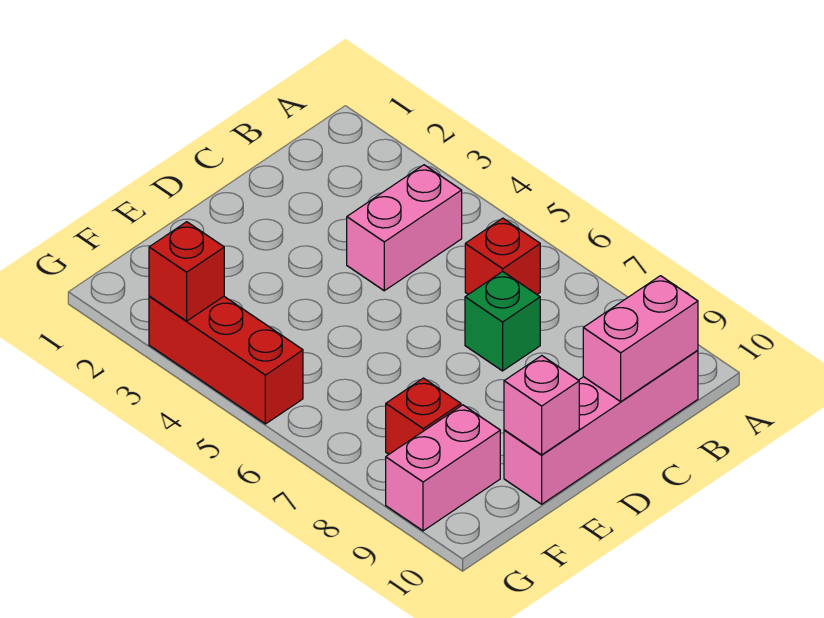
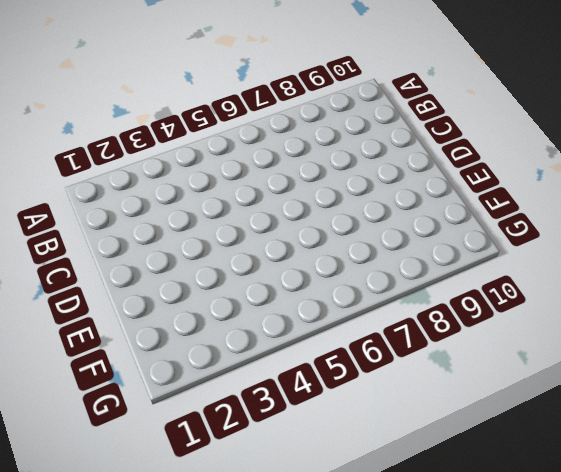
none -> pink 1x2 brick [347,165,462,291]
none -> red 1x1 brick [465,218,540,294]

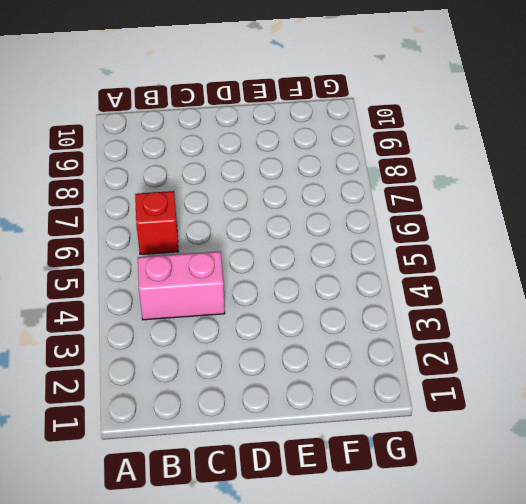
none -> pink 1x4 brick [504,350,698,504]
none -> green 1x1 brick [465,272,540,371]

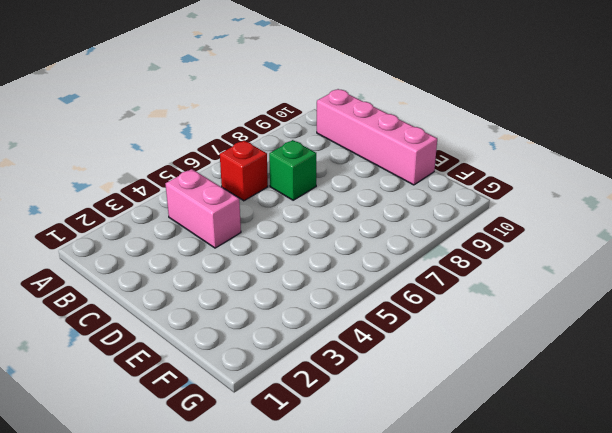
none -> red 1x1 brick [386,378,461,454]
none -> pink 1x2 brick [386,405,500,531]

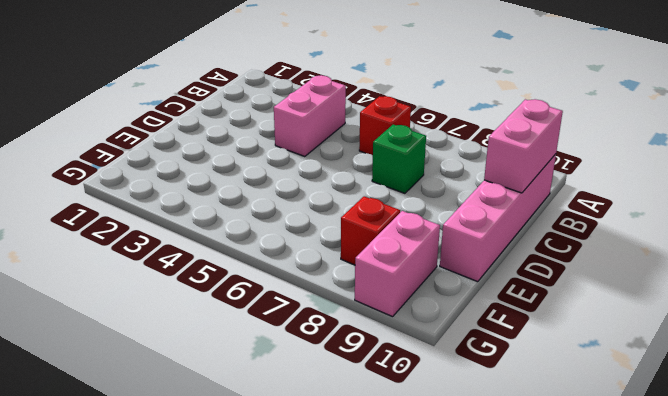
none -> red 1x3 brick [149,296,303,424]
none -> pink 1x1 brick [504,356,579,455]

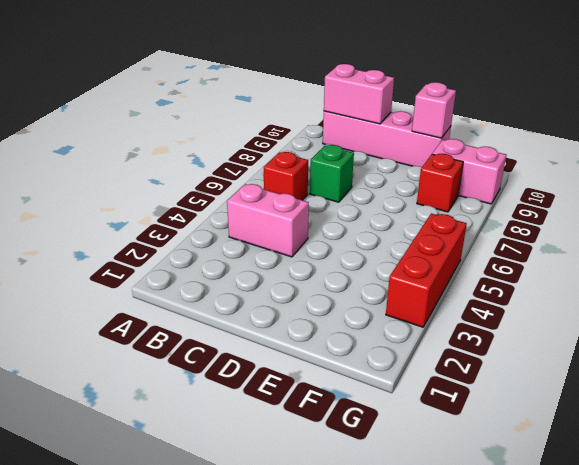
none -> red 1x1 brick [149,222,224,321]

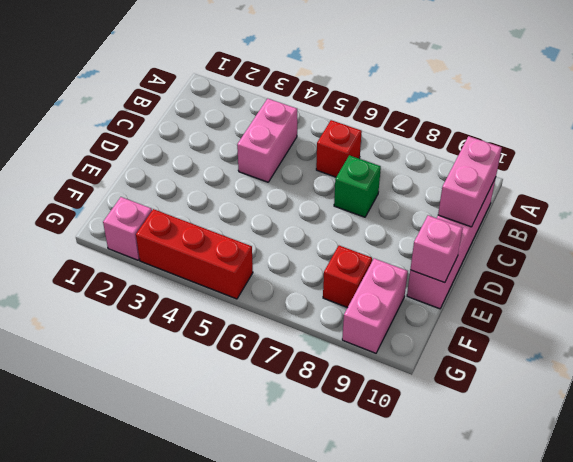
pink 1x1 brick [103,197,152,260] -> none
none -> red 1x1 brick [149,222,224,321]

